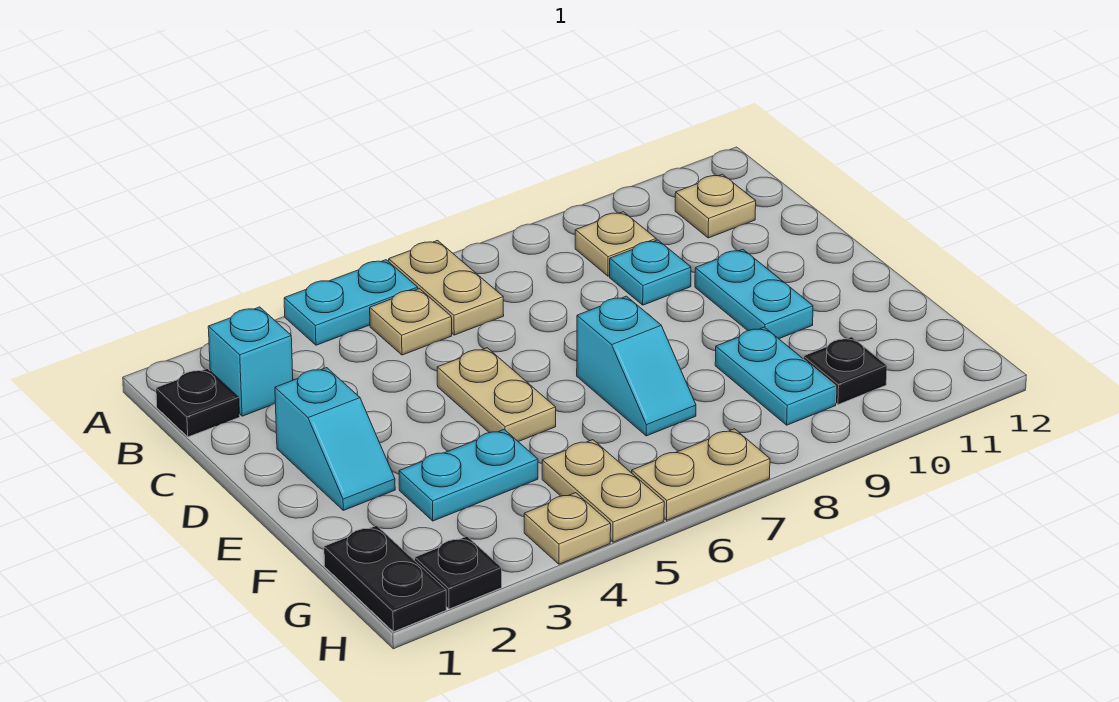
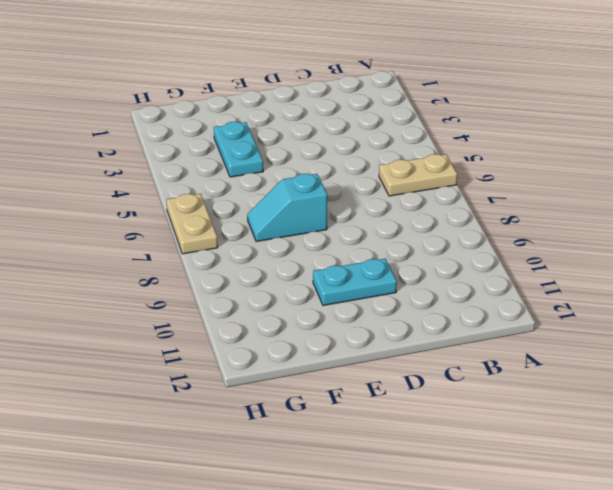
none -> cyan 1x2 plate [284,260,418,345]
none -> black 1x1 plate [156,369,240,437]
none -> cyan 1x1 brick [208,307,293,416]

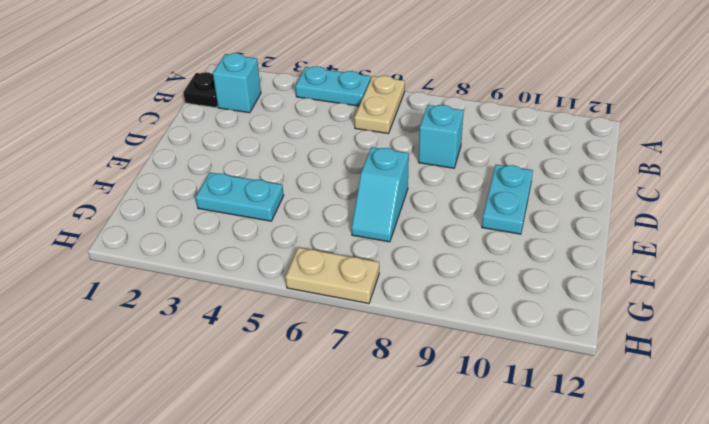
cyan 1x1 brick [419,105,464,168] -> none
none -> tan 1x1 plate [370,289,452,355]
none -> tan 1x1 plate [575,212,656,276]
none -> tan 1x1 plate [675,174,756,238]

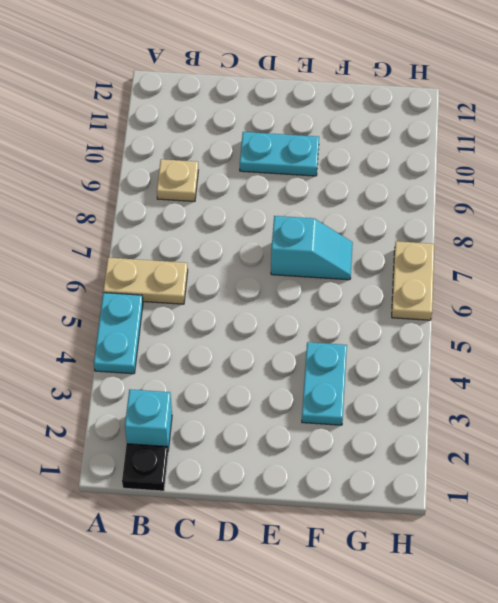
none -> tan 1x1 plate [370,289,452,355]
none -> tan 1x1 plate [675,174,756,238]
none -> cyan 1x1 plate [610,240,691,305]

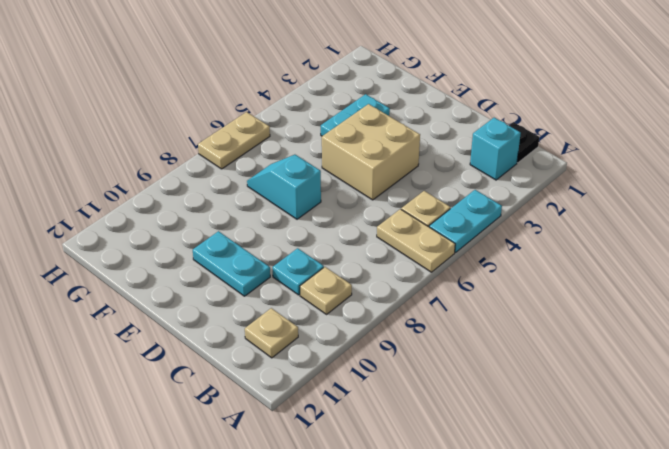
tan 2x2 brick [322,104,420,200] -> tan 1x2 plate [437,348,556,442]
none -> cyan 1x2 slope [275,368,395,510]
none -> cyan 1x2 plate [715,327,836,425]
none -> black 1x2 plate [324,526,446,632]

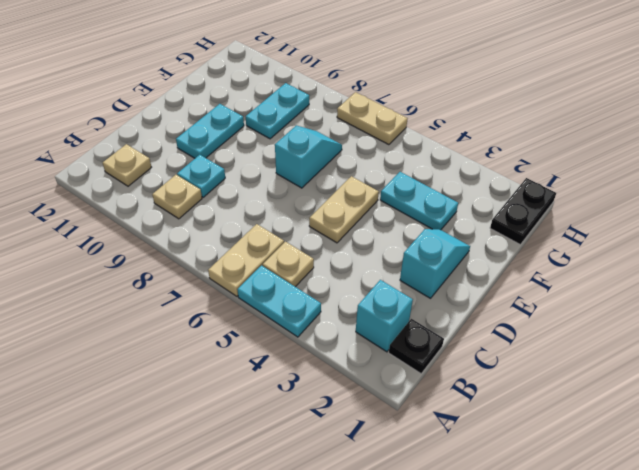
none -> tan 1x2 plate [542,440,664,542]
none -> black 1x1 plate [803,337,887,405]
none -> black 1x1 plate [415,536,502,609]

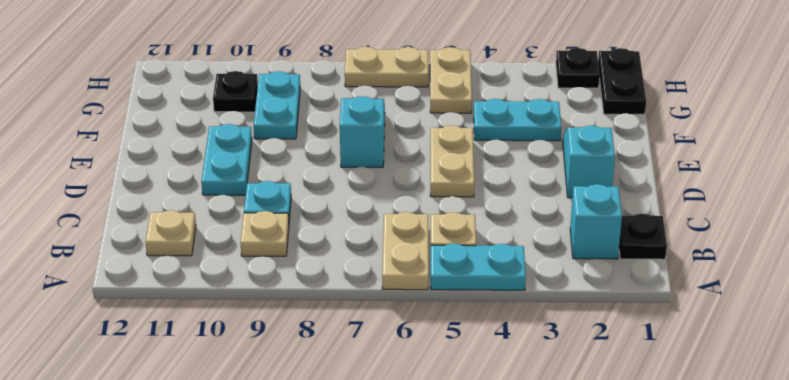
none -> tan 1x1 plate [524,493,611,564]

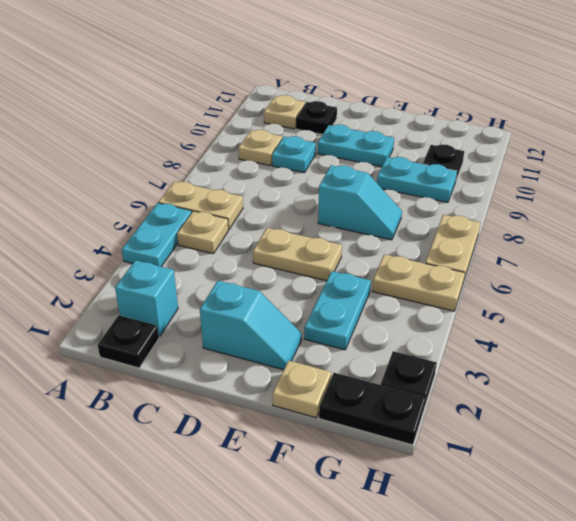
black 1x1 plate [296,101,337,134] -> none
tan 1x1 plate [273,360,331,418] -> tan 1x1 plate moved to [524,493,611,564]

